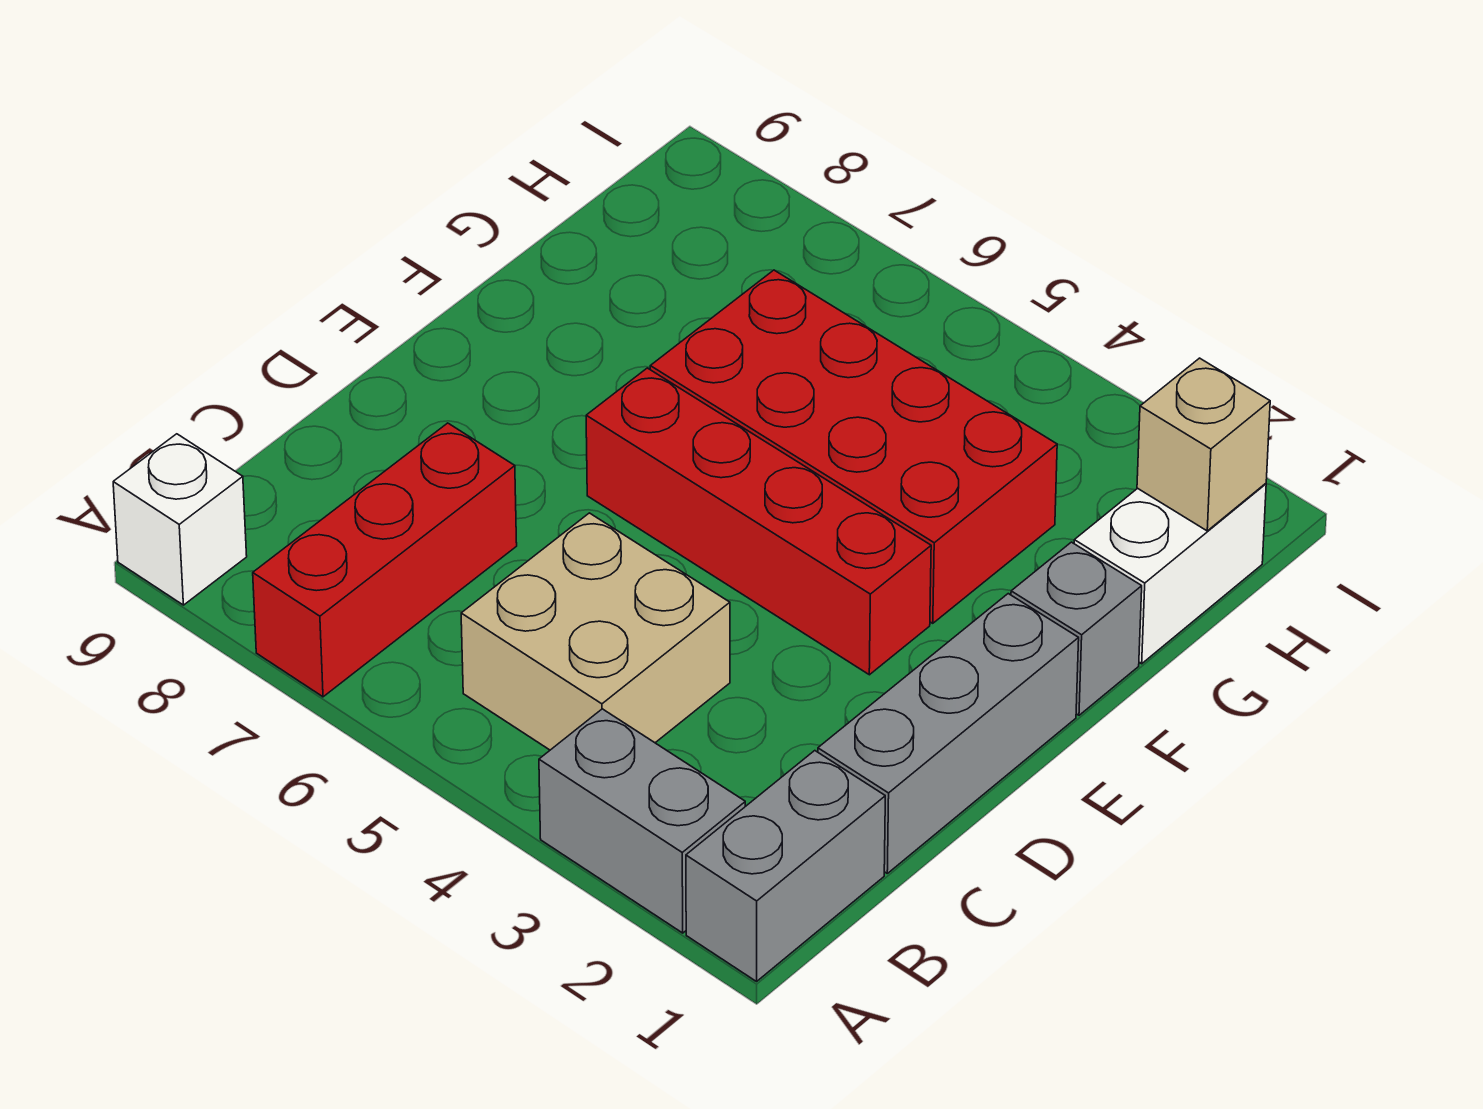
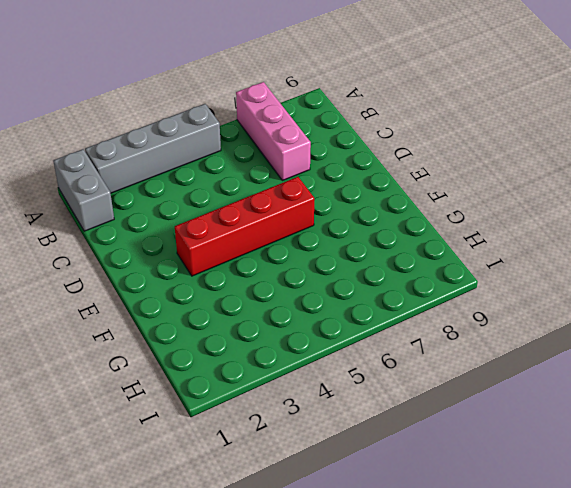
grey 1x4 brick [85,104,221,193] -> grey 1x2 brick [539,709,745,933]
pink 1x3 brick [236,82,311,181] -> red 1x3 brick [253,423,517,697]
none -> white 1x1 brick [113,434,247,605]
none -> tan 2x2 brick [461,513,730,750]

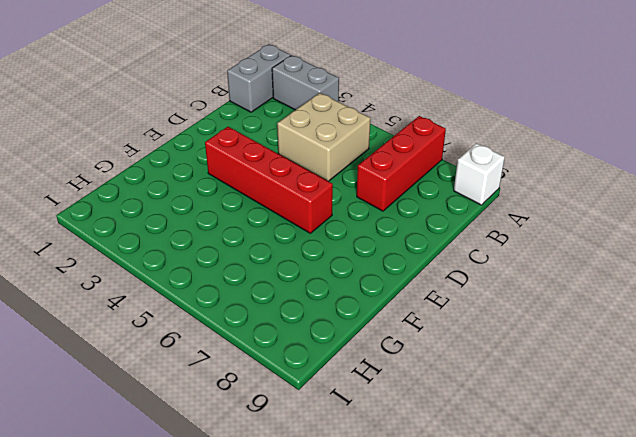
none -> grey 1x3 brick [818,594,1079,873]
none -> grey 1x1 brick [1011,542,1142,715]

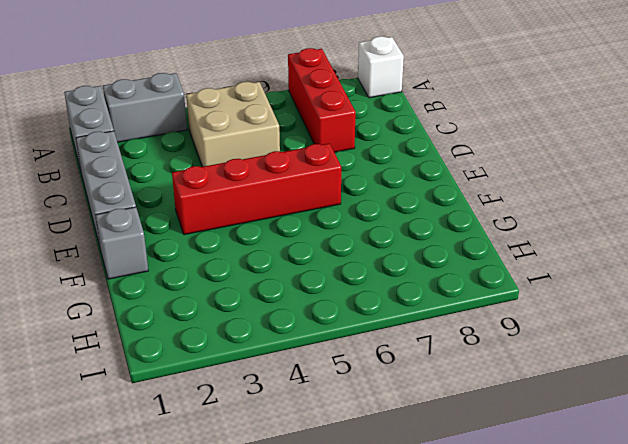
none -> red 2x4 brick [650,270,1057,623]
none -> white 1x2 brick [1074,484,1266,664]

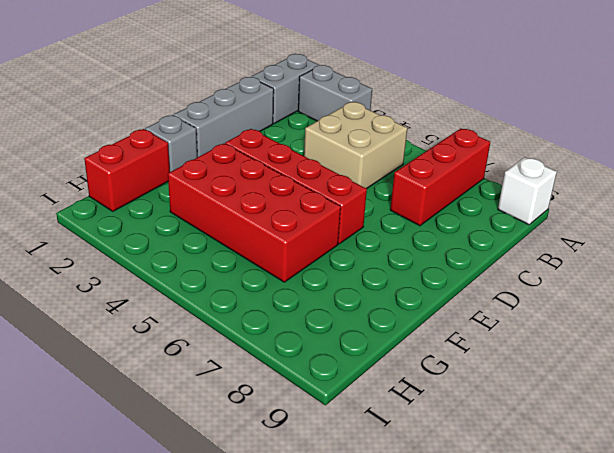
red 1x2 brick [84,129,170,211] -> white 1x2 brick [1074,484,1266,664]
none -> tan 1x1 brick [1137,358,1270,531]

